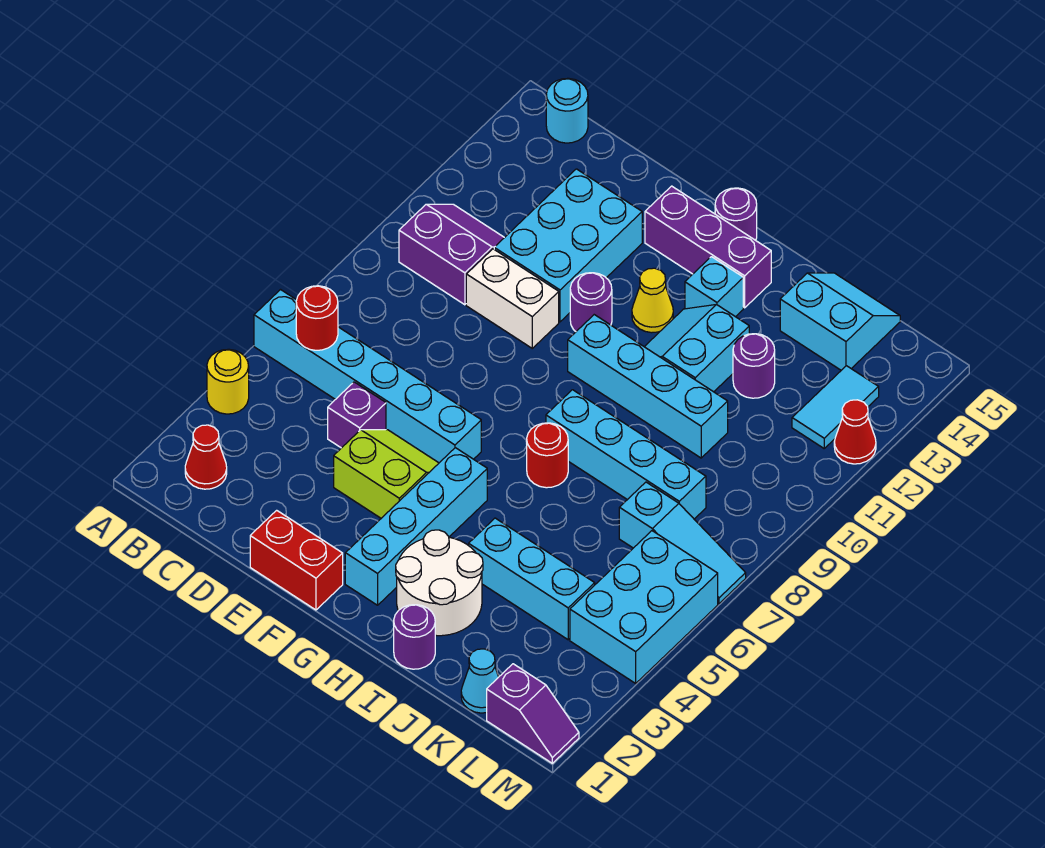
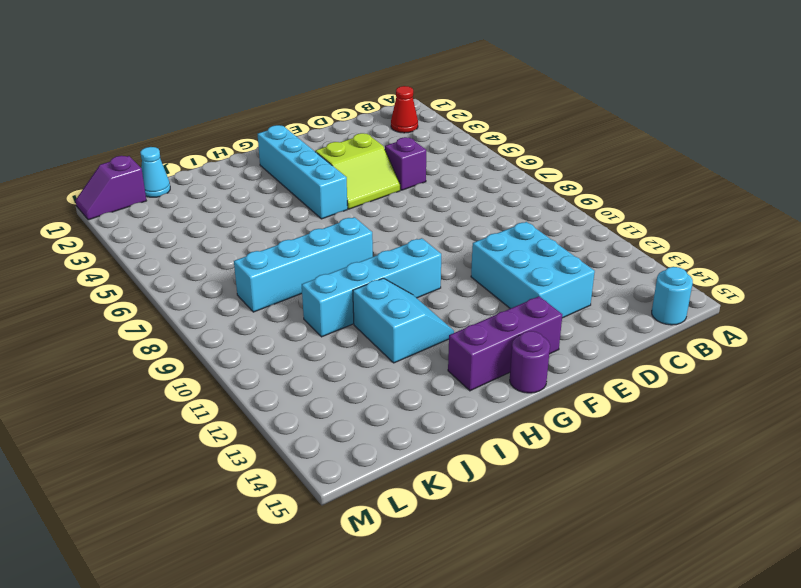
none -> yellow 1x1 round brick [207,349,249,414]
none -> cyan 1x6 brick [254,290,481,463]
none -> purple 2x2 slope [399,204,504,305]
none -> white 1x2 brick [466,249,559,348]

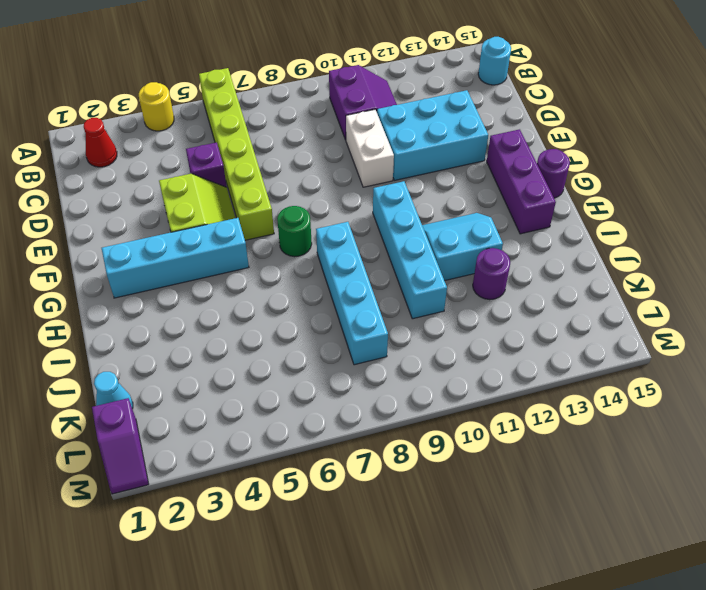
lime 1x6 brick [199,68,274,240] -> cyan 1x6 brick [254,290,481,463]
green 1x1 round brick [277,206,312,257] -> none
none -> red 1x2 brick [250,510,343,610]
none -> purple 1x1 round brick [570,273,612,331]
none -> yellow 1x1 cone [632,268,673,333]
none -> white 2x2 round brick [396,530,483,636]

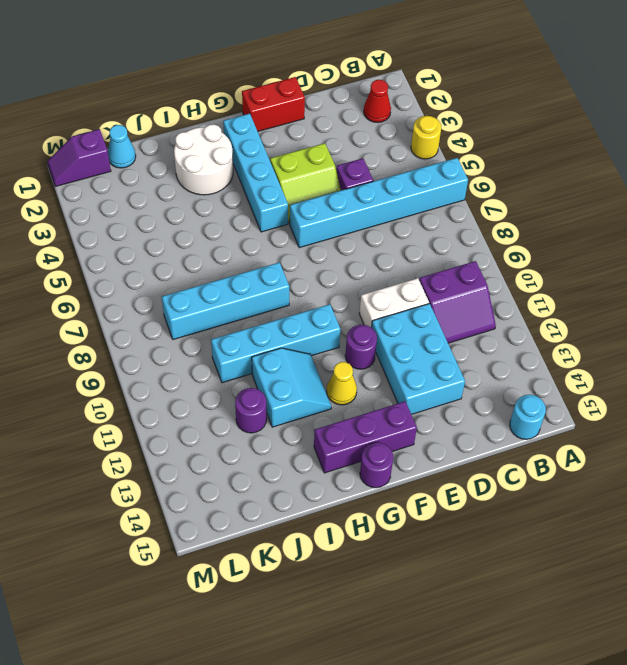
none -> red 1x1 round brick [527,423,568,488]
none -> cyan 1x1 brick [685,257,743,317]
none -> purple 1x1 round brick [394,605,435,669]
none -> cyan 1x3 brick [469,518,595,640]

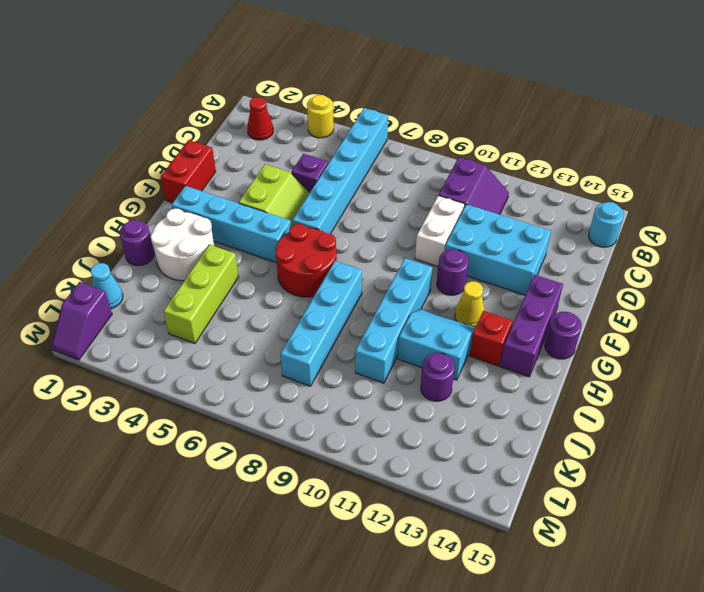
red 2x2 round brick [276,224,337,297] -> red 1x1 round brick [527,423,568,488]
red 1x1 brick [469,311,513,366] -> cyan 1x1 brick [685,257,743,317]
lime 1x3 brick [163,245,239,343] -> cyan 1x3 brick [469,518,595,640]
none -> cyan 2x2 slope [780,273,900,370]
none -> cyan 1x3 slope [619,482,746,604]
none -> cyan 2x3 brick [570,531,718,683]
none -> cyan 1x2 tile [792,366,879,448]

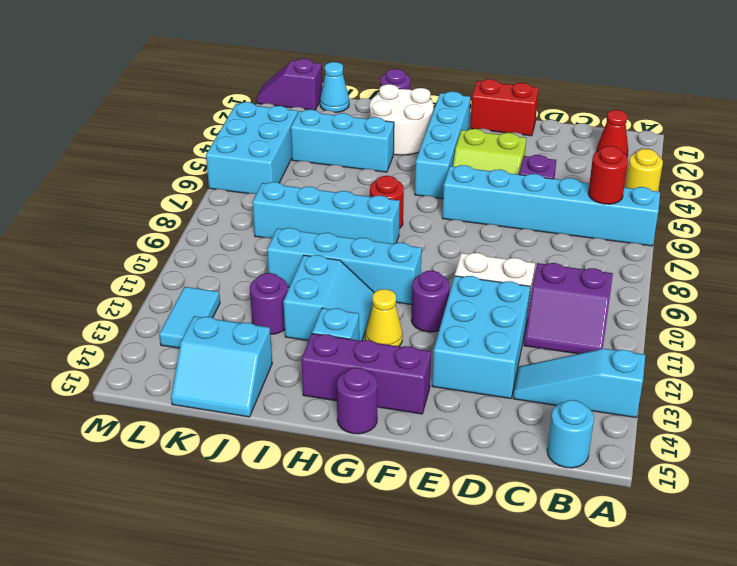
cyan 1x3 slope [513,349,645,418] -> cyan 1x3 slope moved to [619,482,746,604]
none -> red 1x1 cone [834,400,876,464]

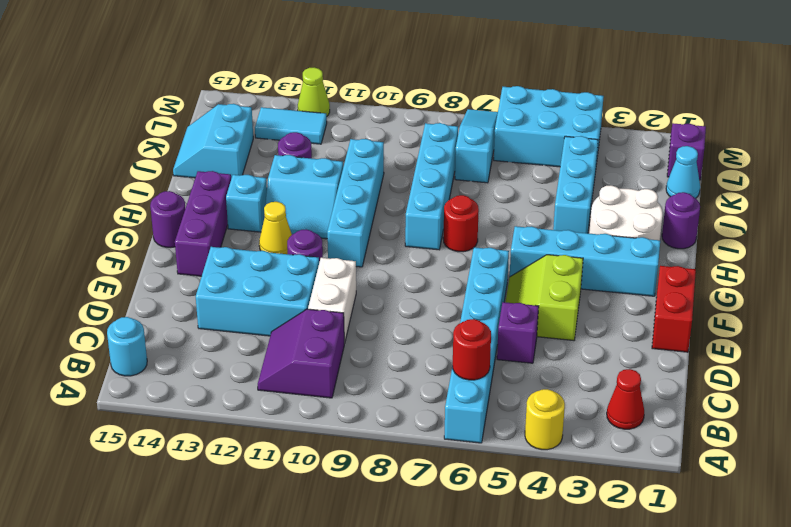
lime 1x1 cone [298,67,330,116] -> red 1x1 cone [834,400,876,464]

